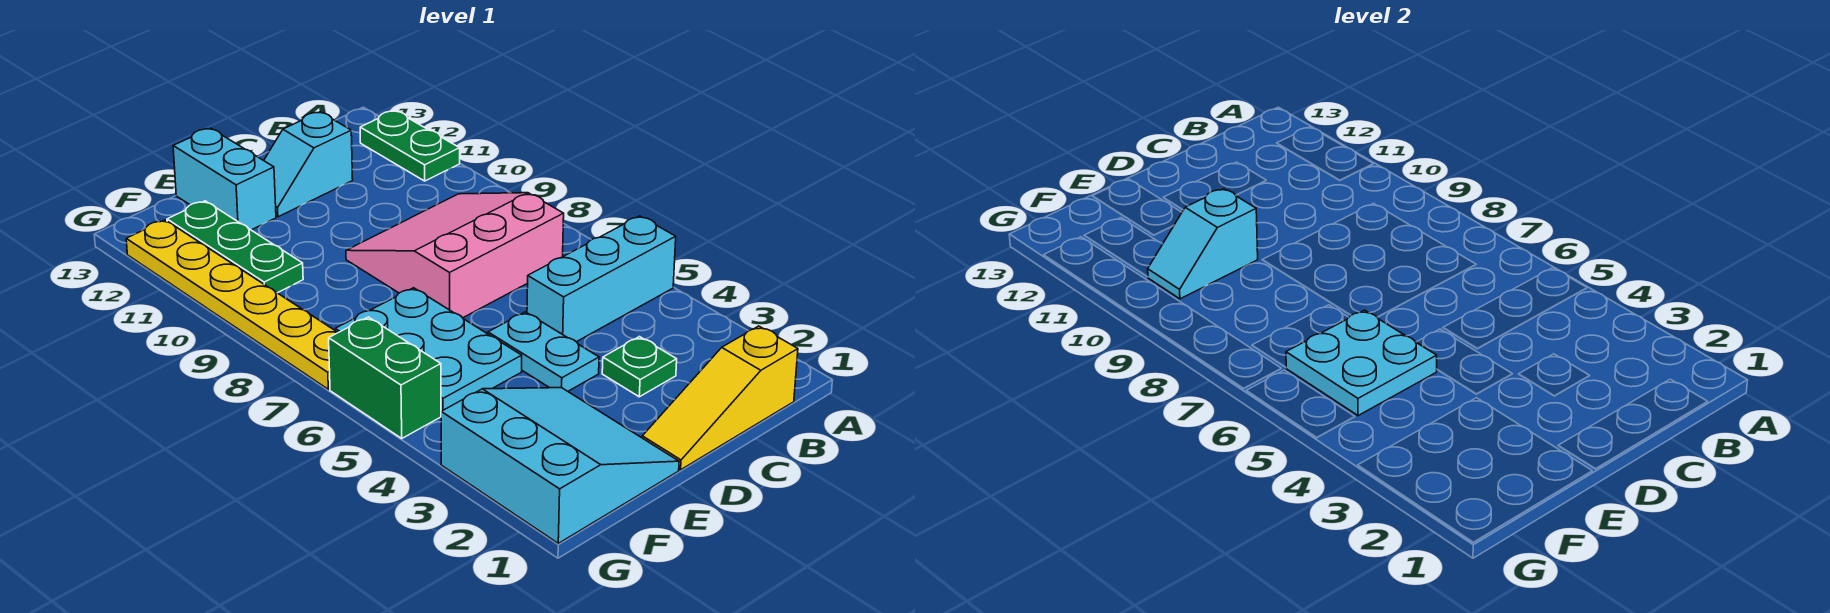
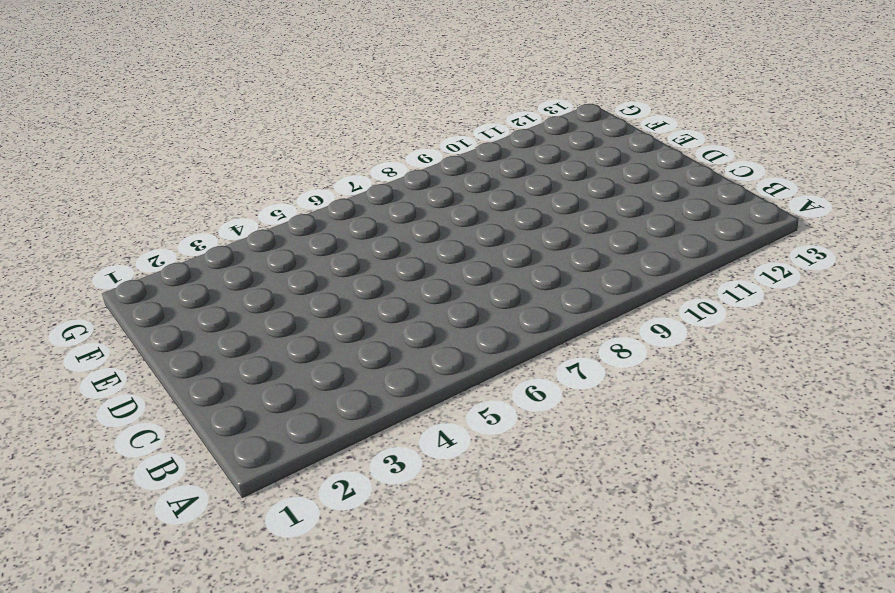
none -> cyan 1x3 brick [527,216,676,342]
none -> green 1x2 plate [360,111,460,181]
none -> yellow 1x3 slope [642,326,798,470]

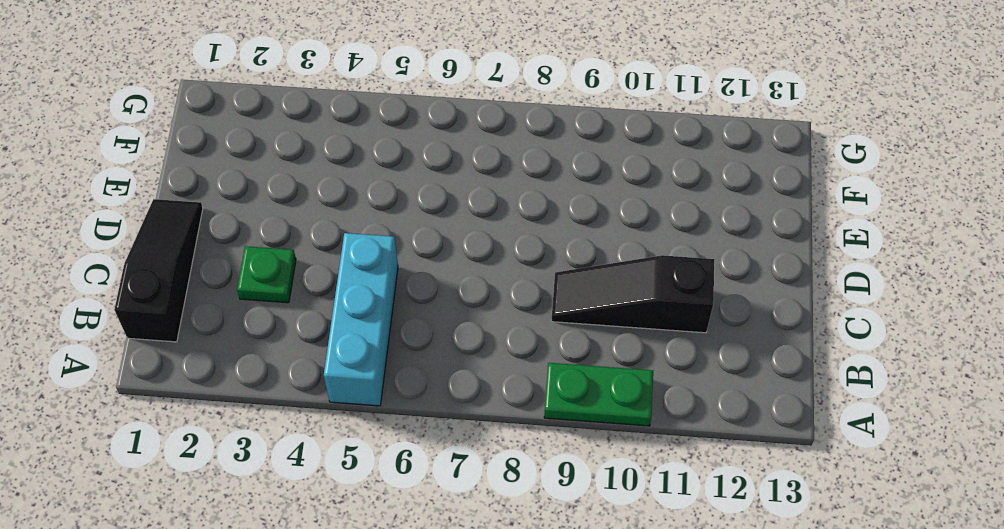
green 1x2 plate [544,363,653,426] -> green 1x2 plate moved to [360,111,460,181]
black 1x3 slope [114,199,203,342] -> yellow 1x3 slope [642,326,798,470]
black 1x3 slope [551,255,714,333] -> pink 3x3 slope [346,193,564,318]
none -> cyan 1x2 slope [264,112,353,217]
none -> cyan 1x2 plate [488,312,599,391]
none -> cyan 3x3 slope [441,388,679,543]

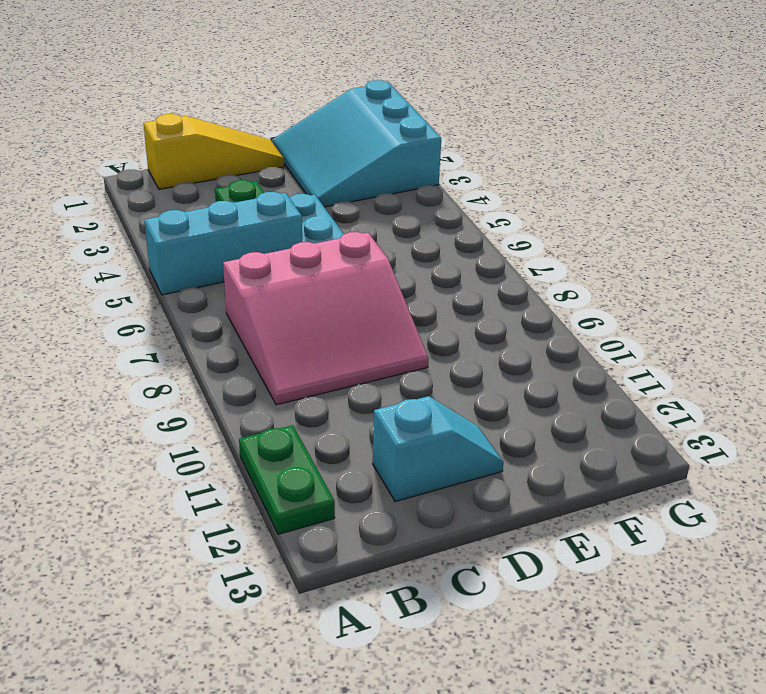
none -> cyan 2x3 plate [335,288,522,411]
none -> cyan 1x2 brick [173,128,276,230]
none -> green 1x3 plate [167,201,303,293]

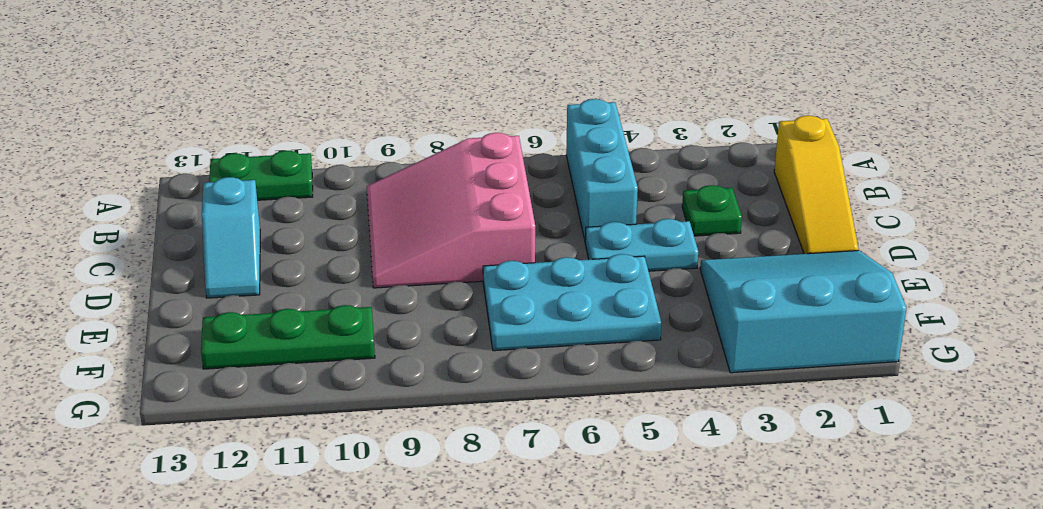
none -> cyan 1x2 brick [173,128,276,230]
none -> green 1x2 brick [329,317,441,438]
none -> yellow 1x6 plate [126,220,338,389]

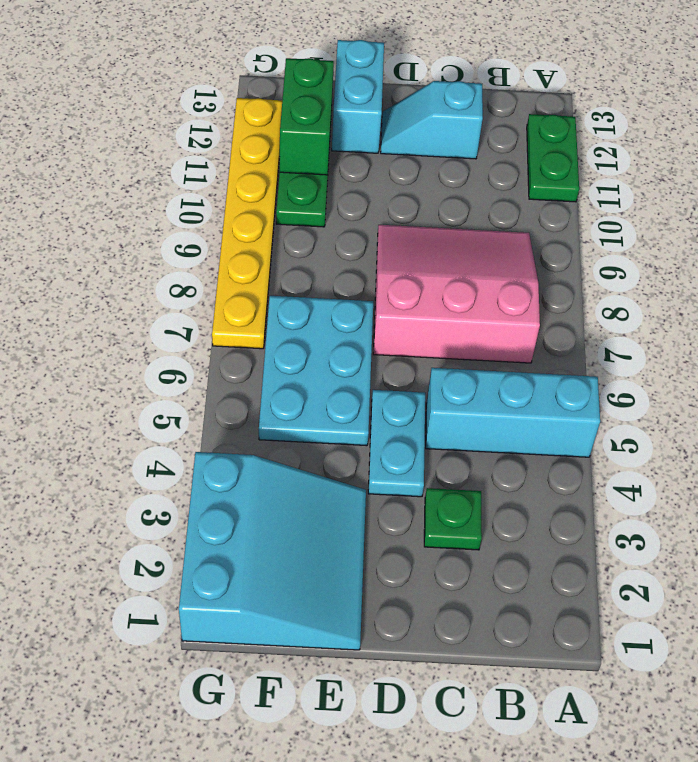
green 1x2 brick [280,58,334,175] -> green 1x2 brick moved to [329,317,441,438]
none -> yellow 1x3 slope [642,326,798,470]
none -> cyan 2x2 plate [1286,310,1437,416]
none -> cyan 1x2 slope [1148,189,1258,299]

